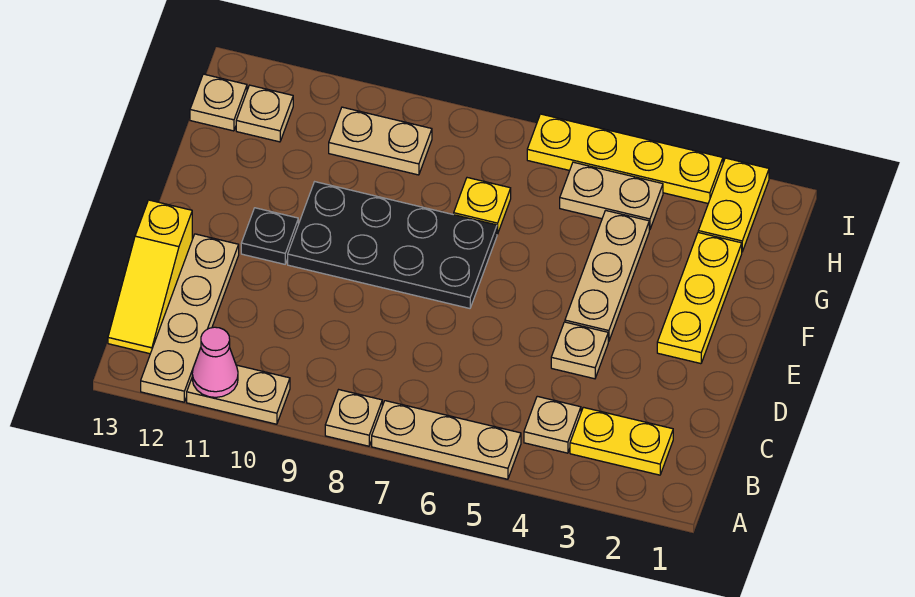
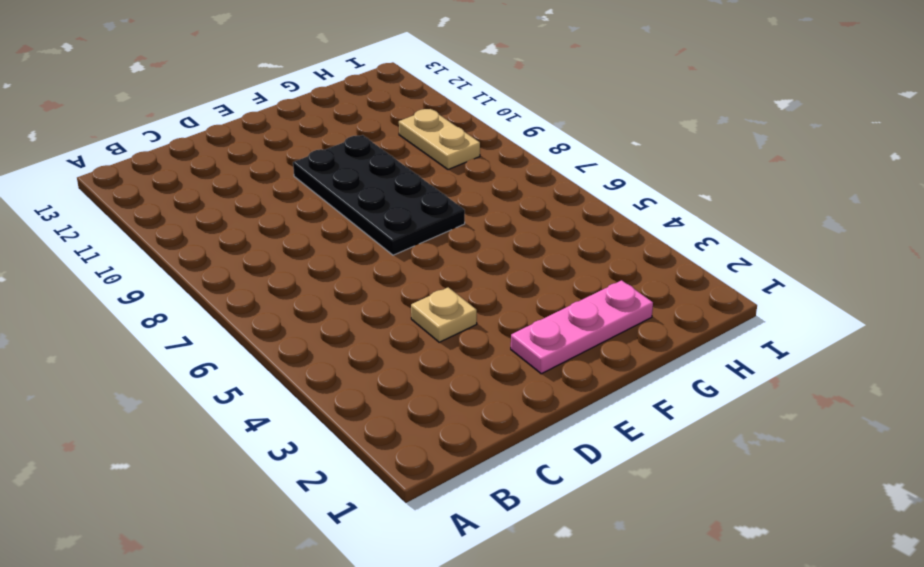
pink 1x3 plate [511,280,653,374] -> yellow 1x3 plate [657,233,742,364]
none -> tan 1x3 plate [372,401,521,479]
none -> tan 1x1 plate [325,390,382,446]
none -> tan 1x2 plate [187,365,290,424]

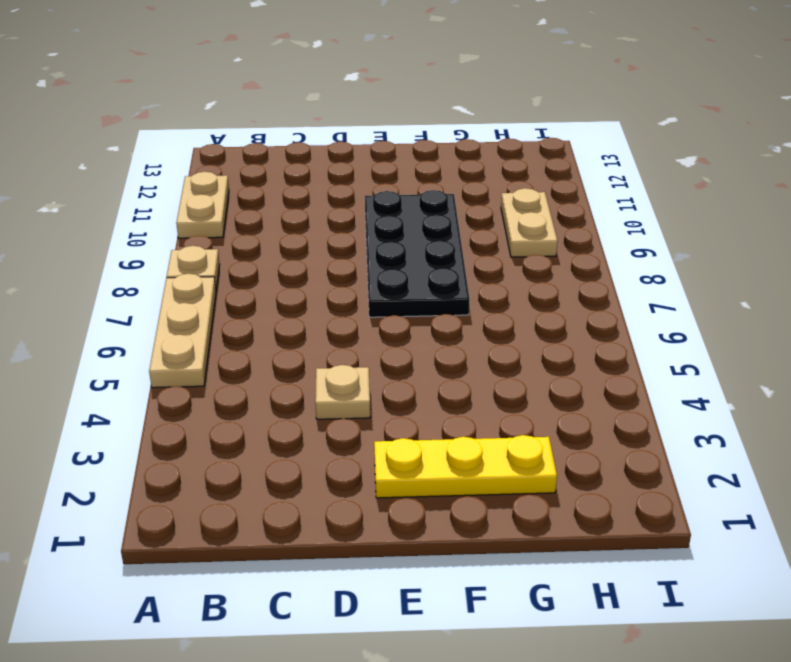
none -> tan 1x4 plate [141,234,239,402]
none -> yellow 1x2 plate [570,407,673,475]
none -> tan 1x1 plate [524,396,581,453]

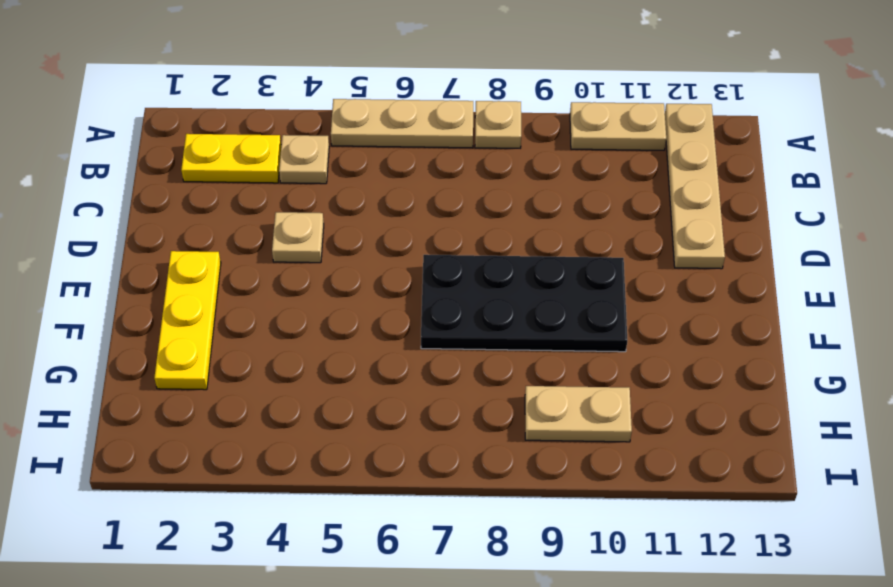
none -> yellow 1x3 slope [108,200,192,354]
none -> tan 1x3 plate [565,210,649,342]
none -> black 1x1 plate [241,208,298,264]

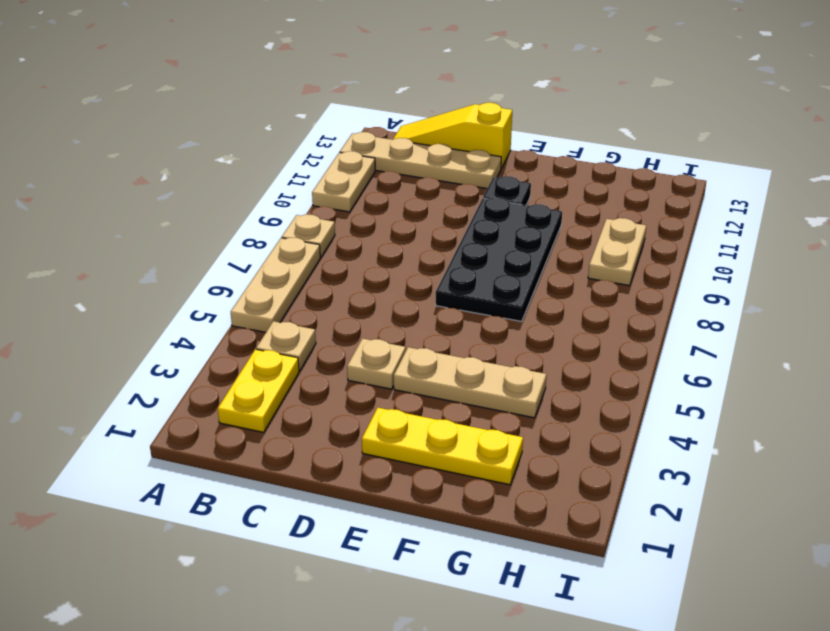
none -> yellow 1x1 plate [454,178,511,234]
none -> yellow 1x2 plate [698,158,769,252]
none -> tan 1x2 plate [560,162,663,230]

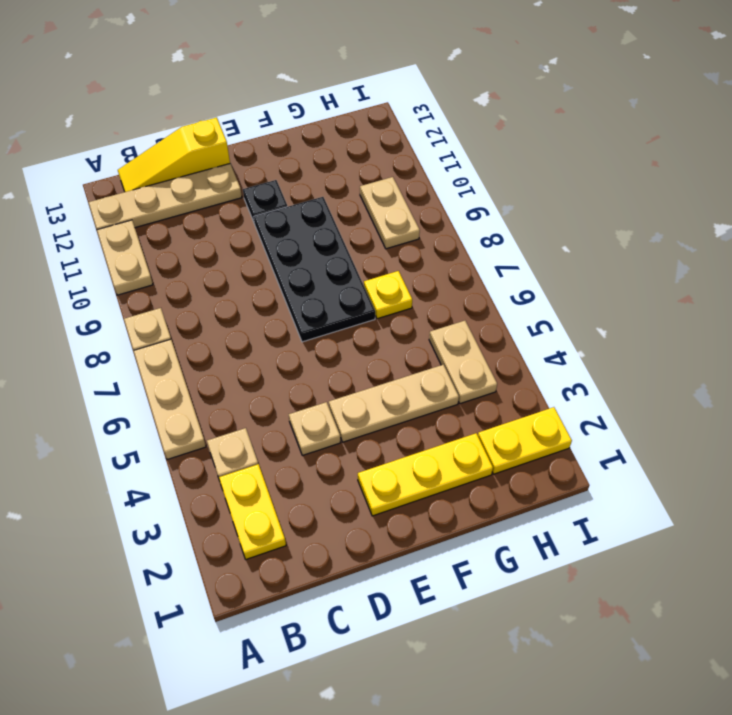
none -> tan 1x1 plate [236,85,293,142]
none -> tan 1x1 plate [190,74,247,131]
none -> yellow 1x4 plate [527,114,723,203]

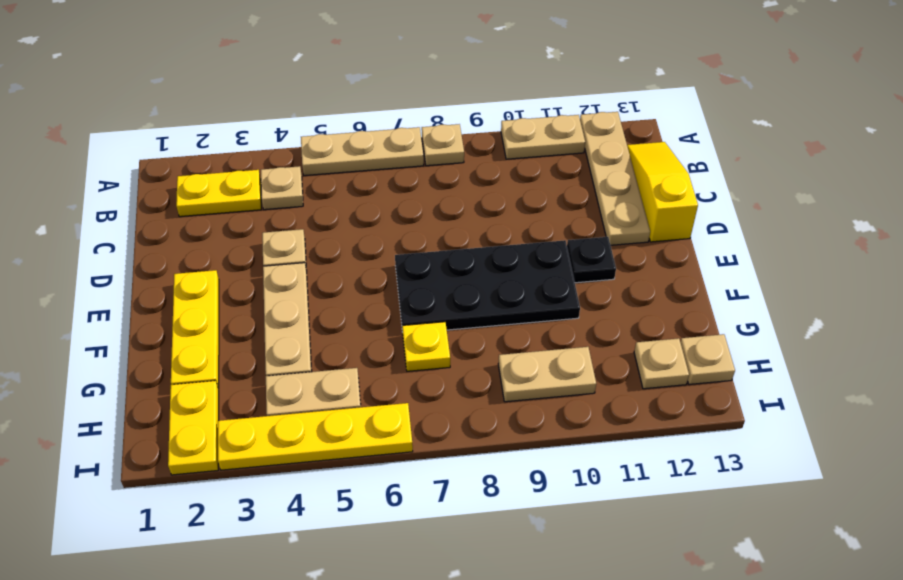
none -> pink 1x1 cone [192,327,238,397]

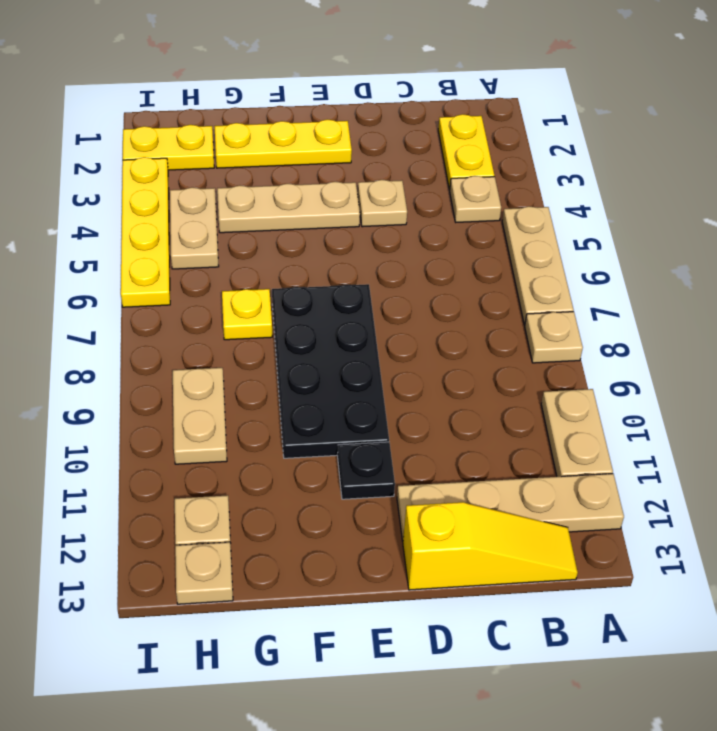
none -> pink 1x1 cone [192,327,238,397]

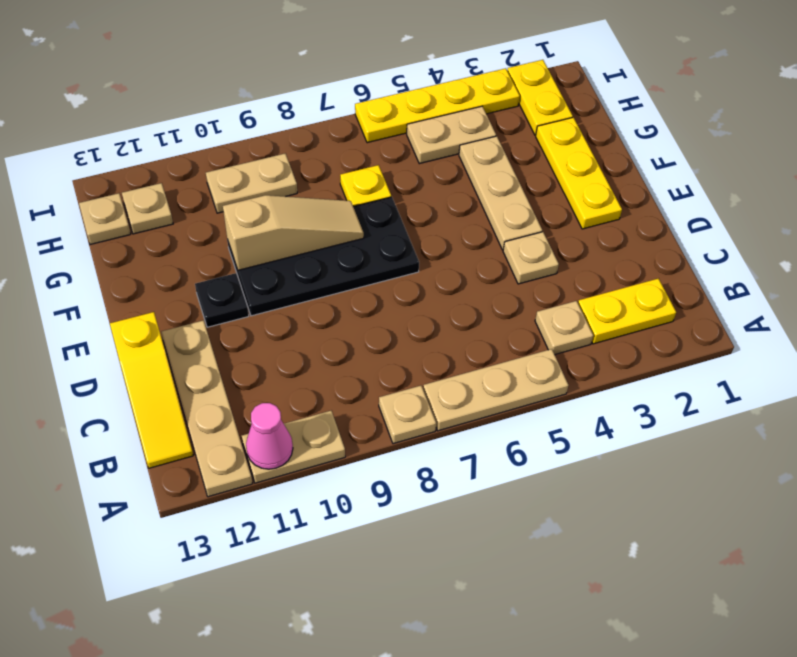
tan 1x3 slope [223,195,364,270] -> none

